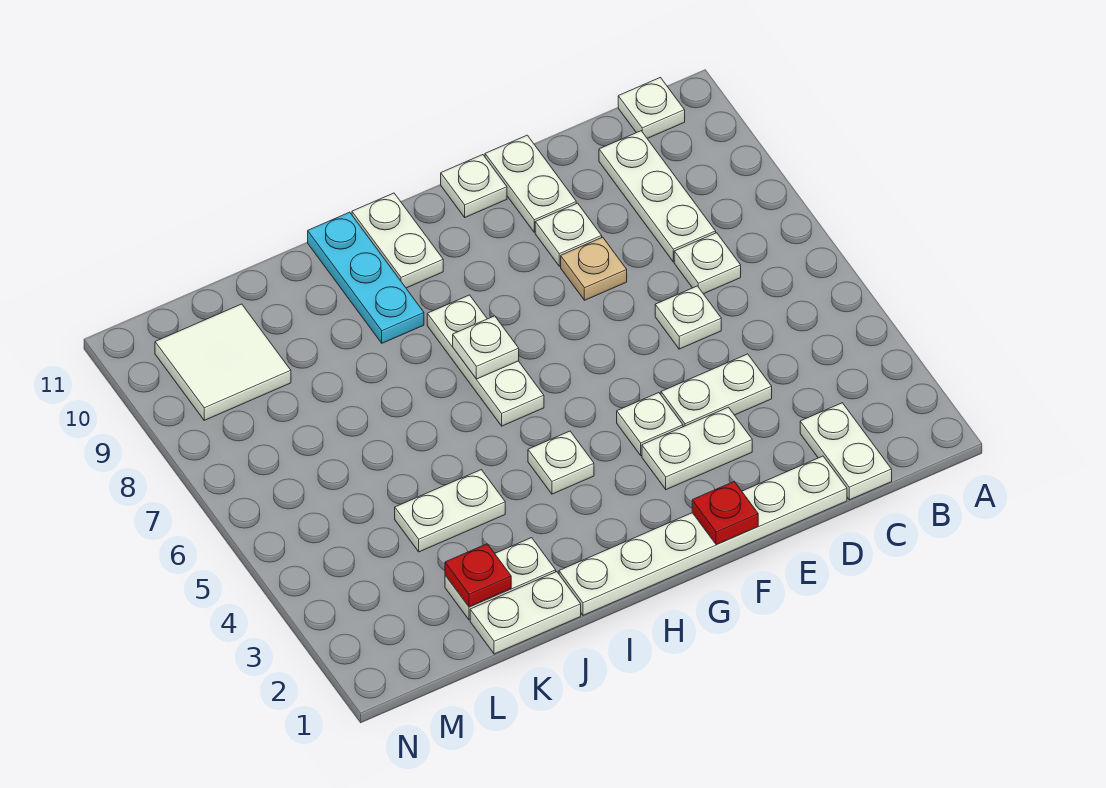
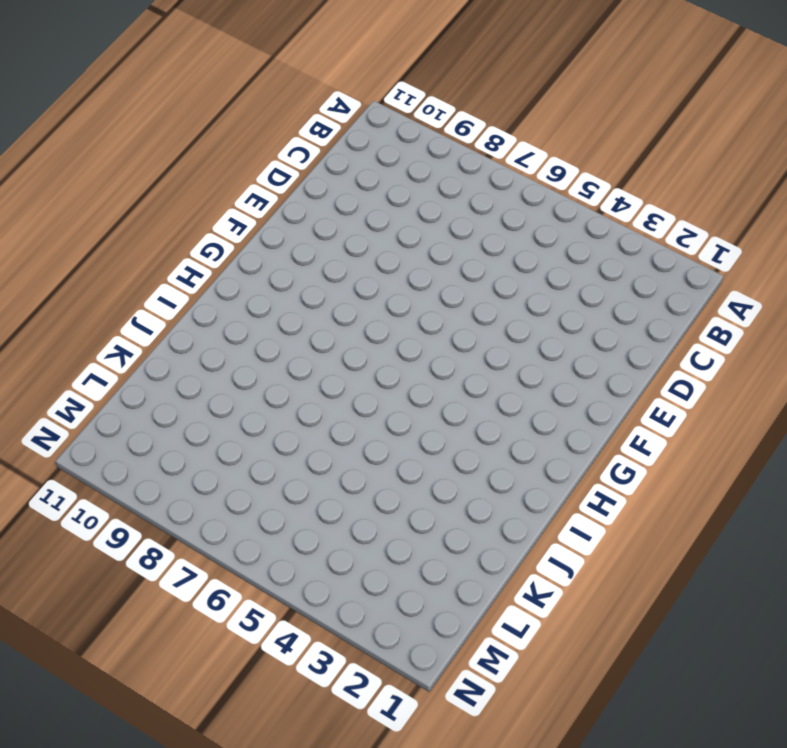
none -> white 1x1 plate [618,78,685,138]
none -> white 1x2 plate [800,403,892,500]
none -> white 1x1 plate [674,233,741,294]

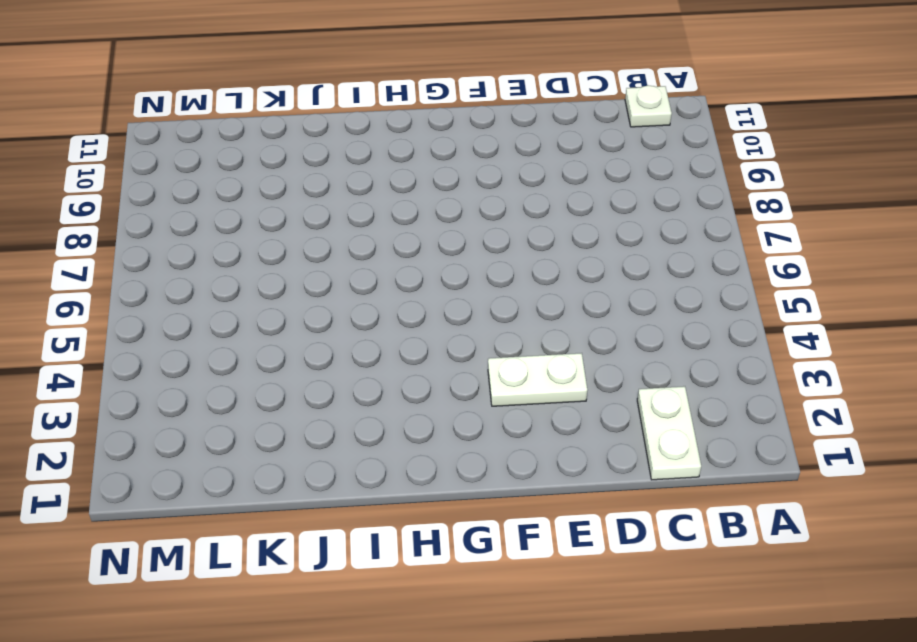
none -> white 1x1 plate [674,233,741,294]
none -> white 1x3 plate [599,131,716,262]
none -> white 1x6 plate [559,456,847,615]

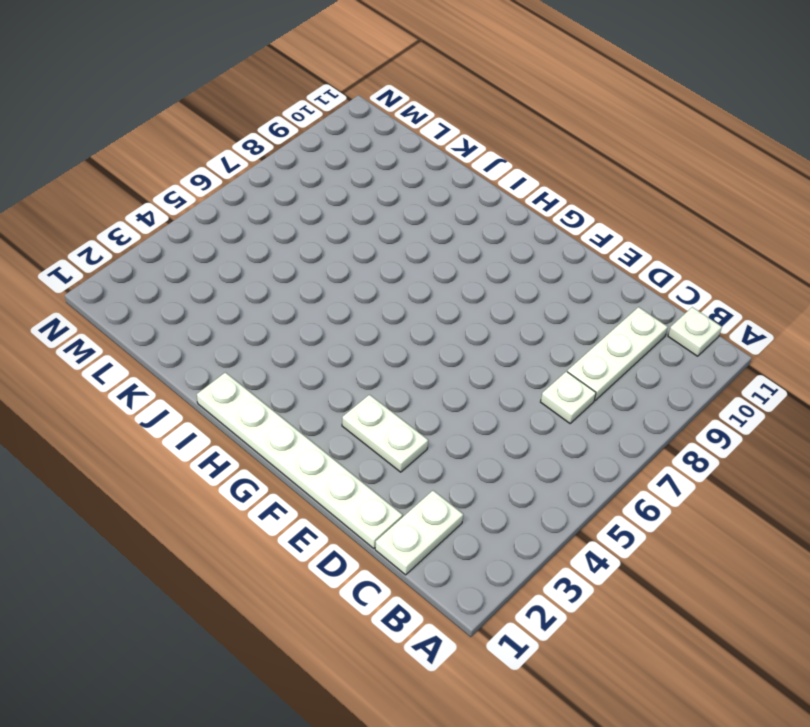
none -> white 1x2 plate [661,354,772,427]
none -> white 1x1 plate [655,286,721,349]
none -> tan 1x1 plate [561,237,627,300]

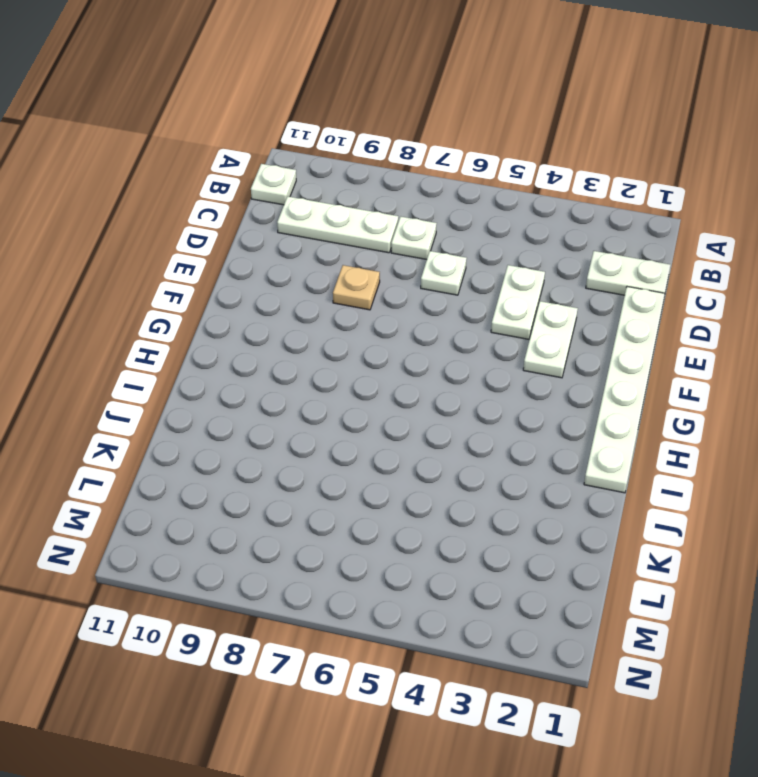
none -> white 1x1 plate [535,203,602,266]
none -> white 1x2 plate [485,135,576,232]
none -> white 1x1 plate [617,393,683,455]

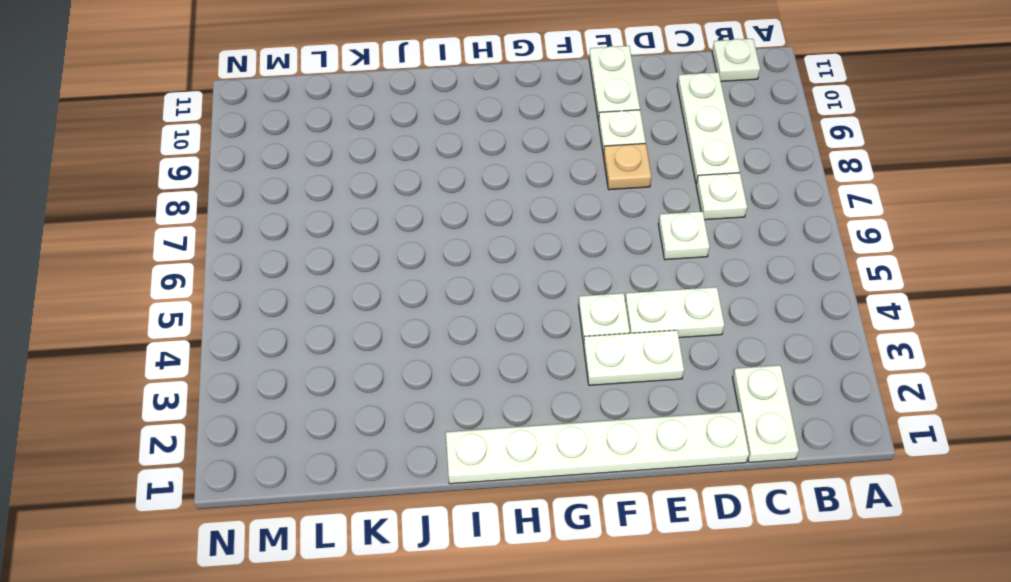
none -> white 1x1 plate [441,155,507,217]
none -> white 1x1 plate [528,431,594,494]
none -> white 1x3 plate [427,295,544,426]

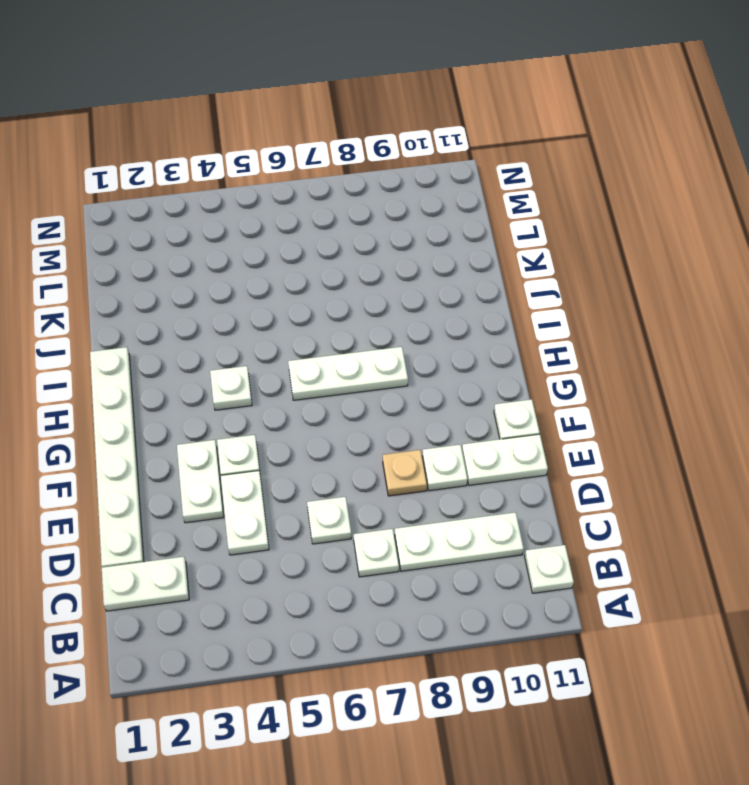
none -> white 1x2 plate [352,193,443,288]
none -> cyan 1x3 plate [308,212,424,343]
none -> white 1x2 plate [470,572,581,654]

